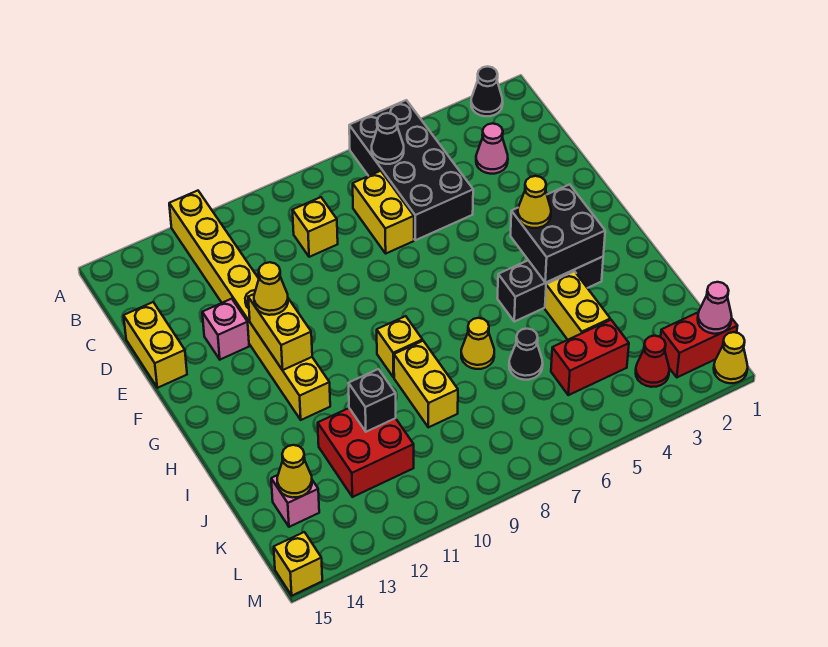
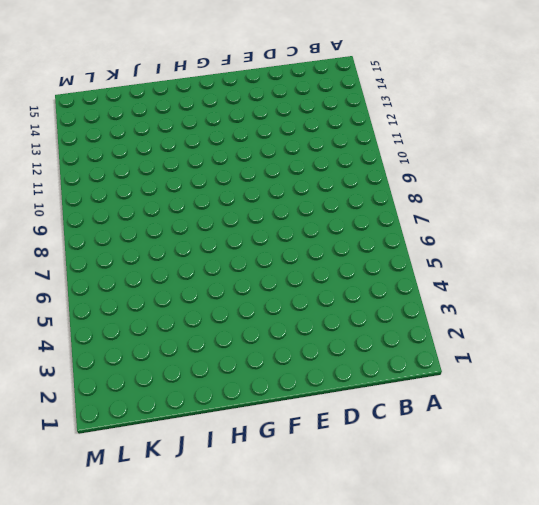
none -> black 1x1 cone [471,67,503,116]
none -> black 2x4 brick [349,100,473,240]
none -> yellow 1x8 brick [169,191,330,420]

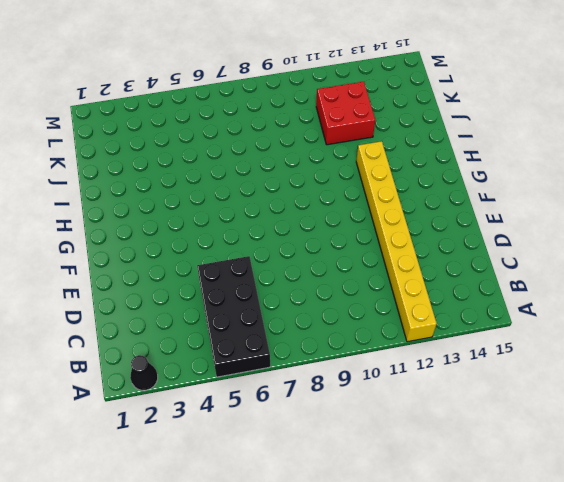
none -> pink 1x1 cone [476,123,508,174]
none -> yellow 1x2 brick [353,171,414,253]
none -> yellow 1x1 brick [293,197,338,257]

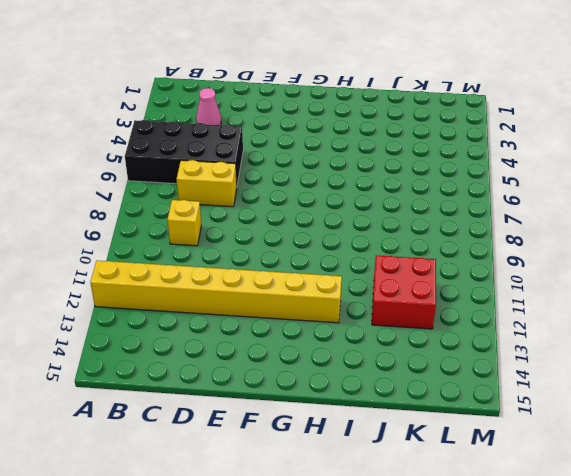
none -> black 1x1 cone [471,67,503,116]
none -> yellow 1x2 brick [124,302,187,388]
none -> pink 1x1 brick [202,299,249,360]

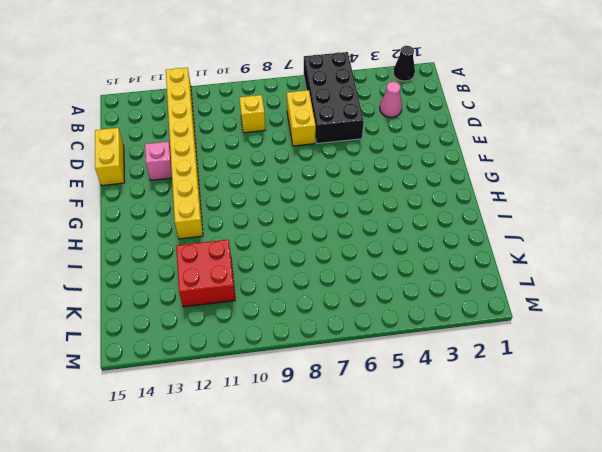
none -> black 1x3 brick [497,257,603,322]
none -> yellow 1x1 brick [377,316,422,377]
none -> yellow 1x2 brick [545,271,610,340]

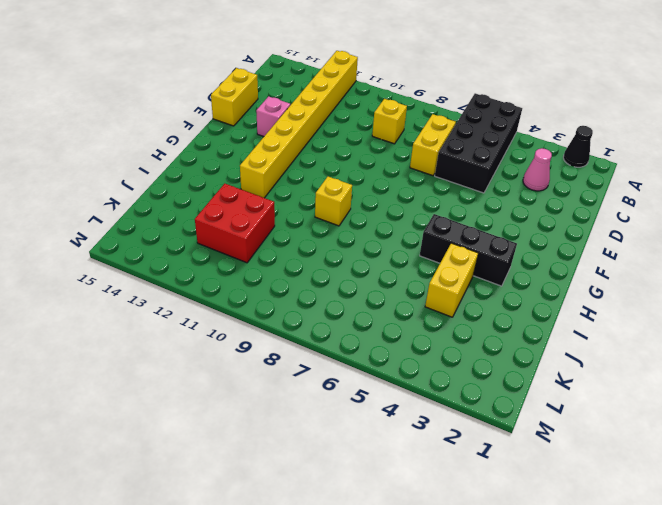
none -> yellow 1x1 cone [461,318,494,369]
none -> yellow 1x2 brick [394,341,458,427]
none -> black 1x1 cone [509,329,543,380]

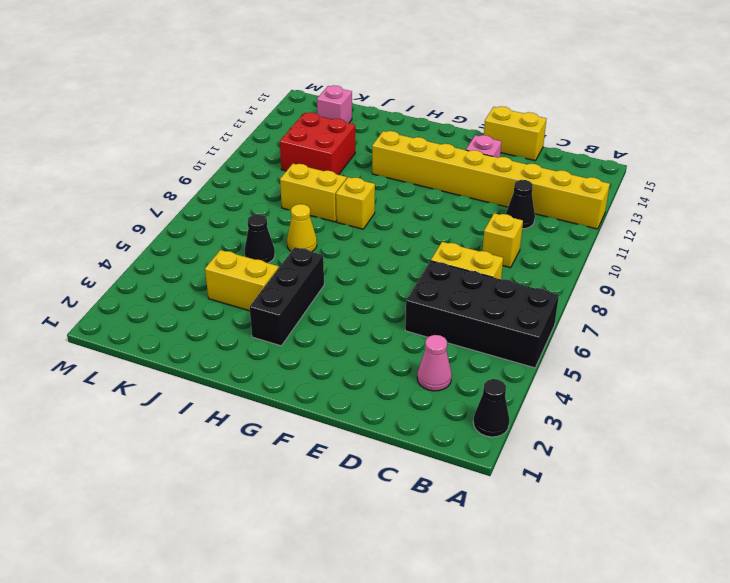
black 1x1 cone [506,180,535,229] -> black 1x1 cone moved to [372,113,404,164]
none -> red 1x2 brick [551,320,629,395]
none -> red 1x2 brick [661,312,737,377]
none -> red 1x1 cone [636,336,669,387]

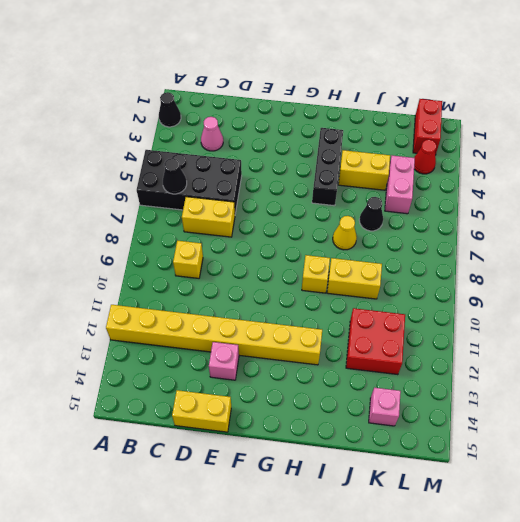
pink 1x2 brick [385,155,415,214] -> red 1x2 brick [551,320,629,395]
none -> yellow 1x1 cone [714,332,748,383]
none -> yellow 1x1 brick [274,532,322,596]
none -> yellow 1x2 brick [248,294,312,370]

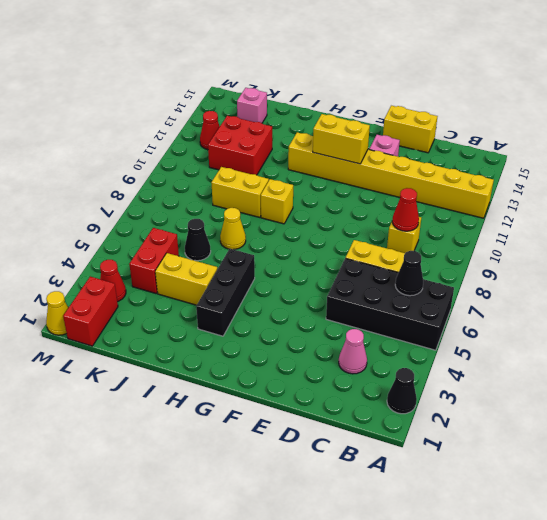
red 1x1 cone [392,188,419,231] -> none
red 1x1 cone [200,111,220,150] -> none
none -> yellow 1x1 brick [274,532,322,596]
none -> black 2x2 brick [511,184,605,283]
none -> black 1x1 brick [349,369,396,432]

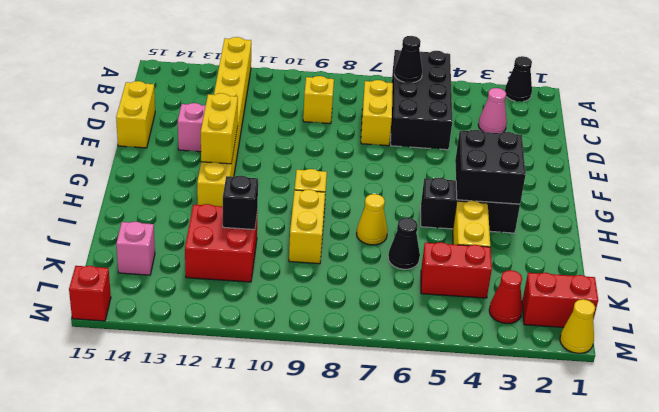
red 1x1 brick [69,266,111,321] -> yellow 1x1 brick [274,532,322,596]
none -> yellow 1x1 cone [277,445,312,497]
none -> pink 1x1 cone [698,282,732,334]
none -> yellow 1x1 cone [254,262,288,315]

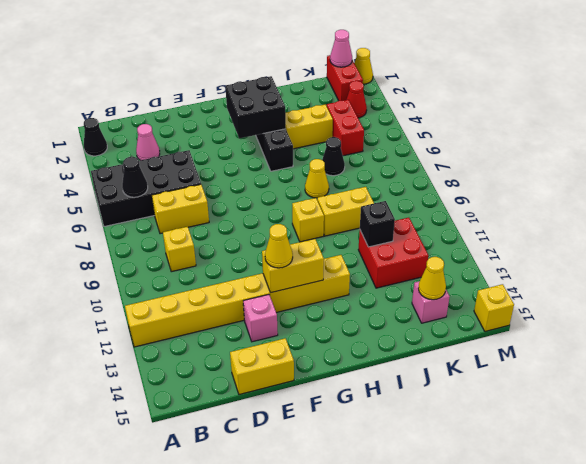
none -> yellow 1x1 cone [518,176,551,228]

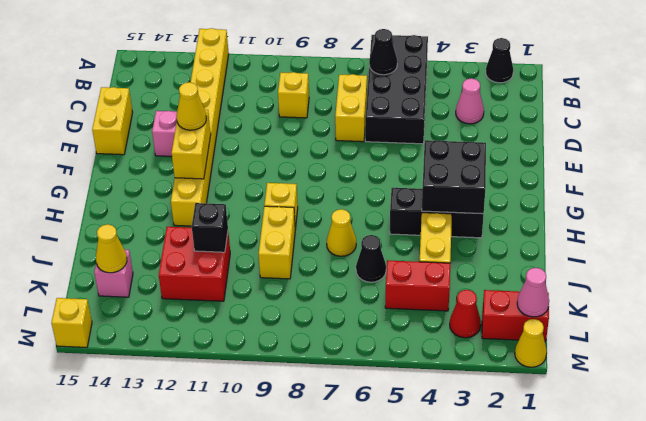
none -> yellow 1x1 cone [518,176,551,228]

